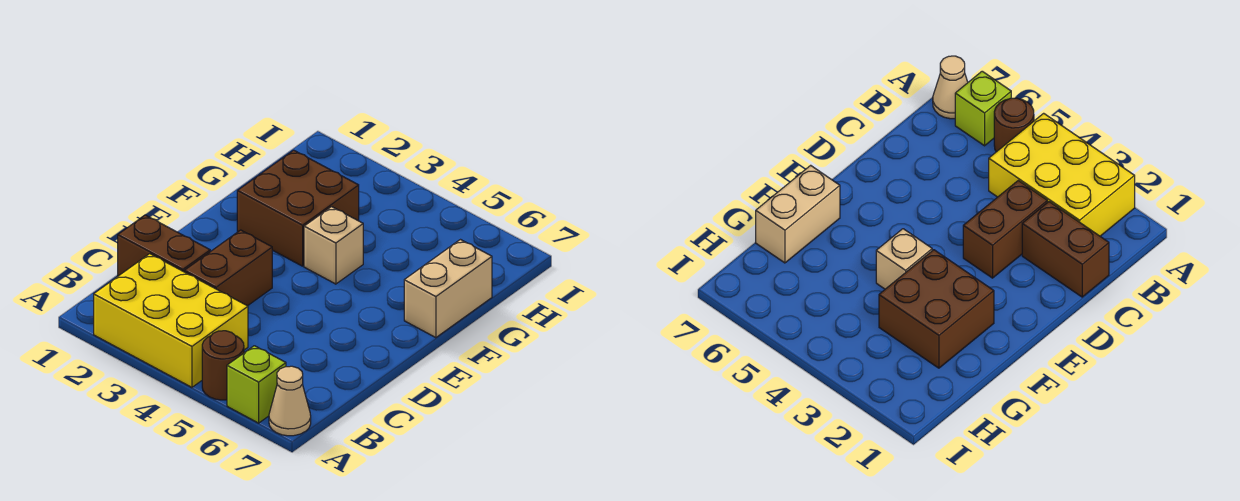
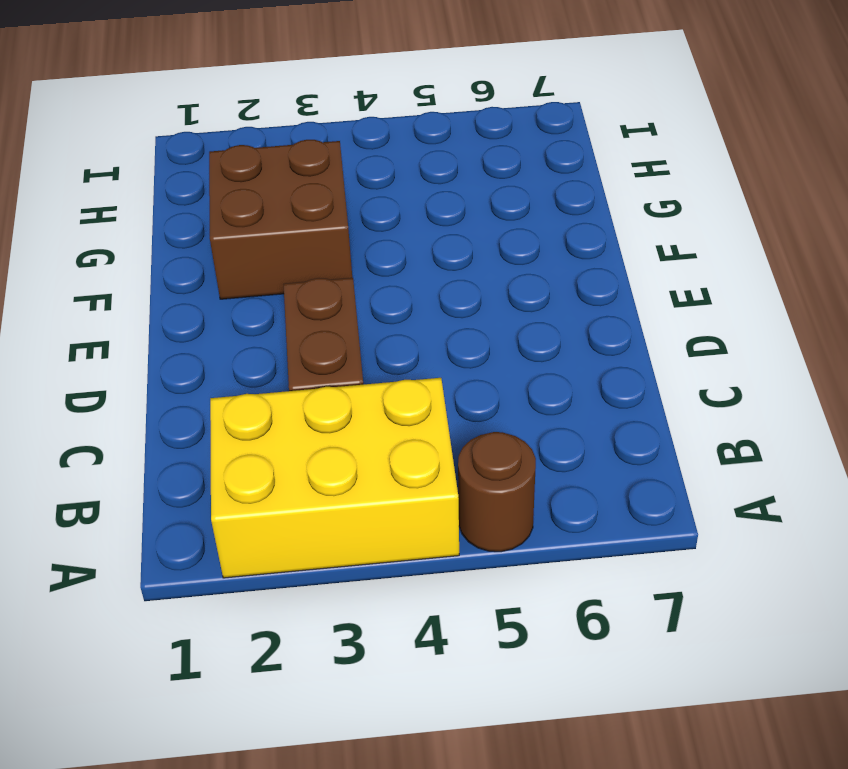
none -> lime 1x1 brick [227,346,286,423]
none -> tan 1x1 cone [269,366,311,436]

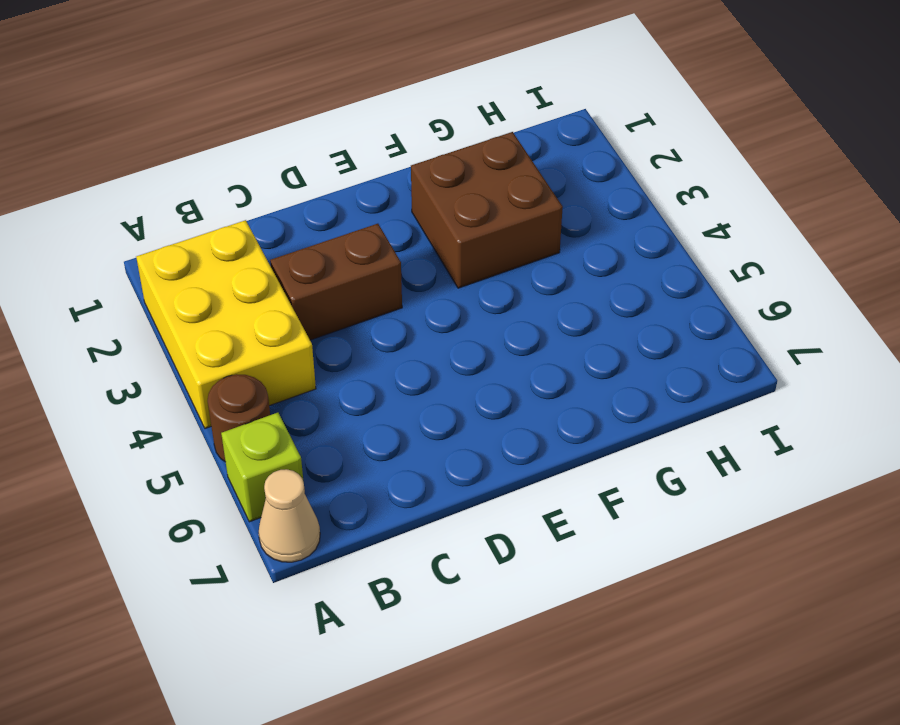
none -> brown 1x2 brick [118,215,210,276]
none -> tan 1x1 brick [304,207,363,284]

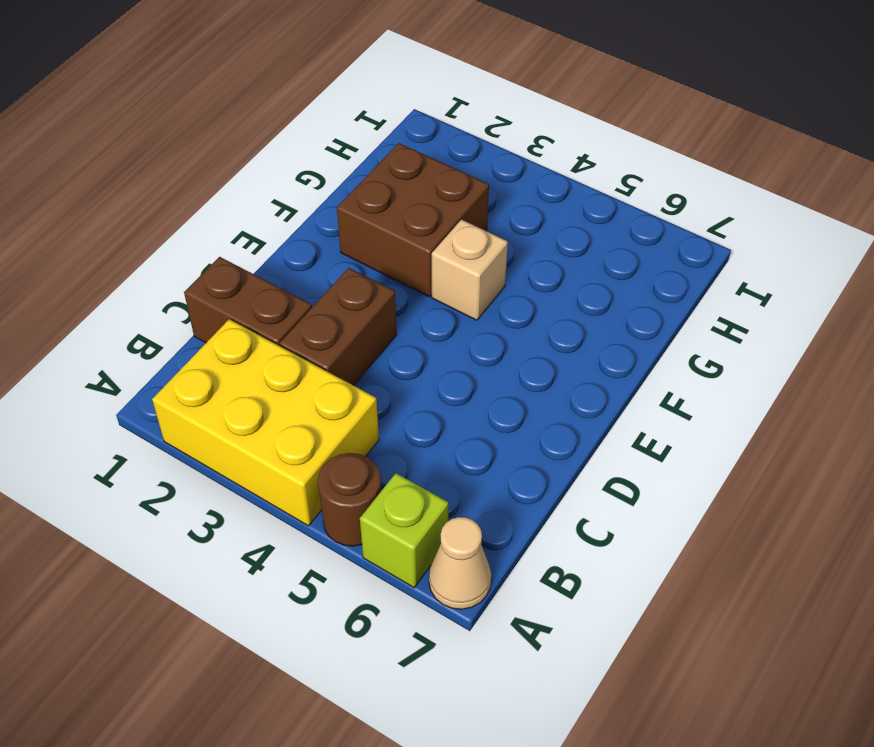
none -> tan 1x2 brick [404,240,492,338]

